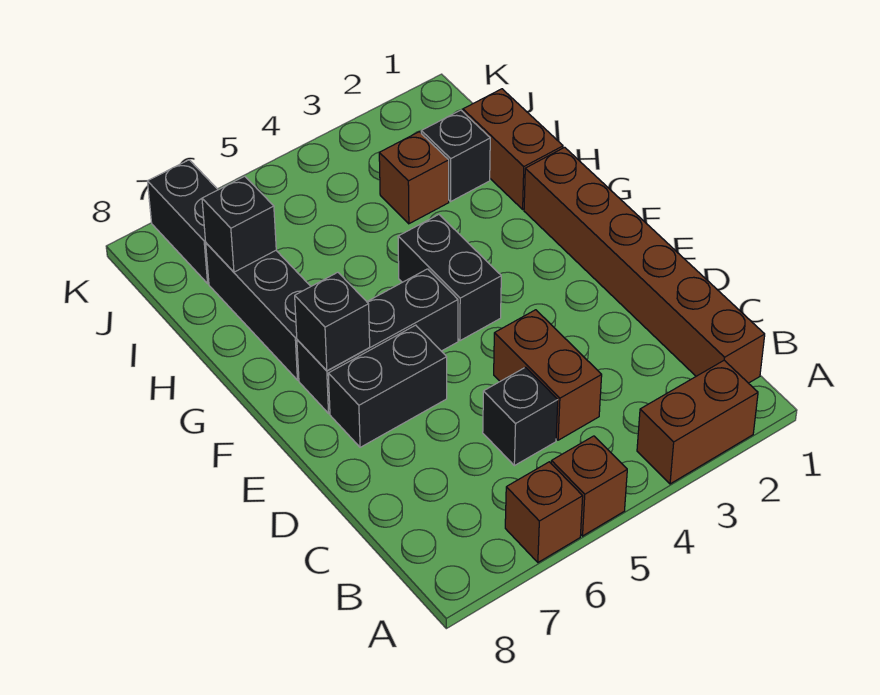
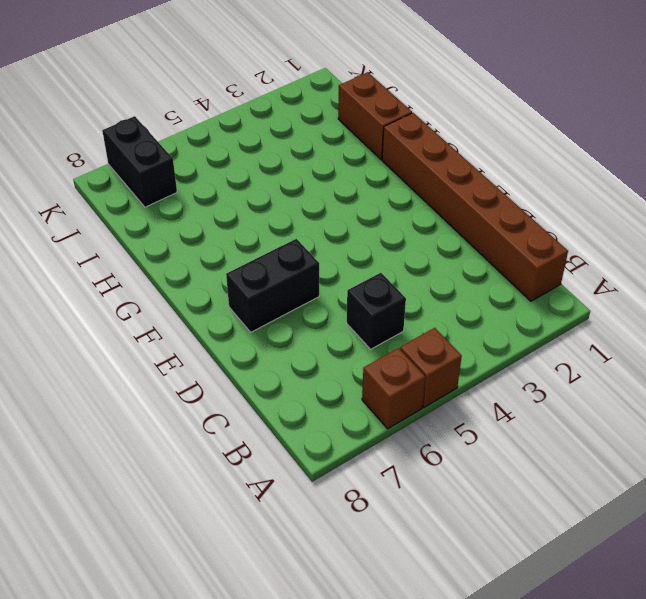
none -> brown 1x2 brick [637,360,758,484]
none -> brown 1x2 brick [494,310,602,440]
none -> black 1x2 brick [398,215,501,341]

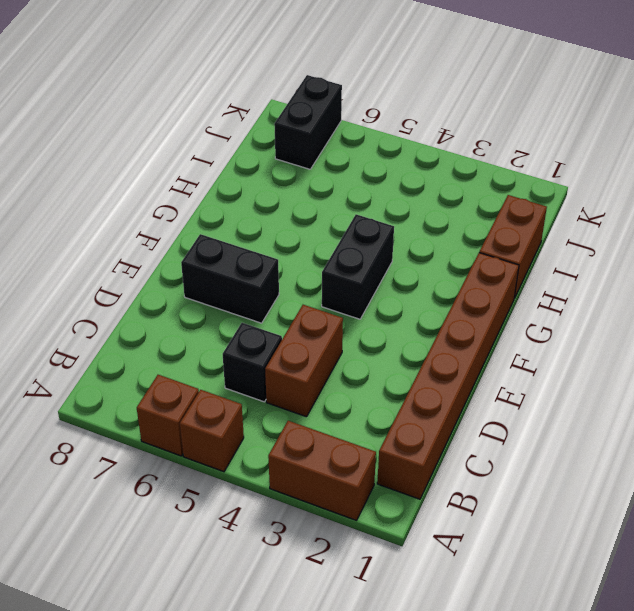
none -> black 1x3 brick [297,269,458,413]
none -> black 1x3 brick [206,243,311,380]
none -> black 1x1 brick [421,110,490,201]

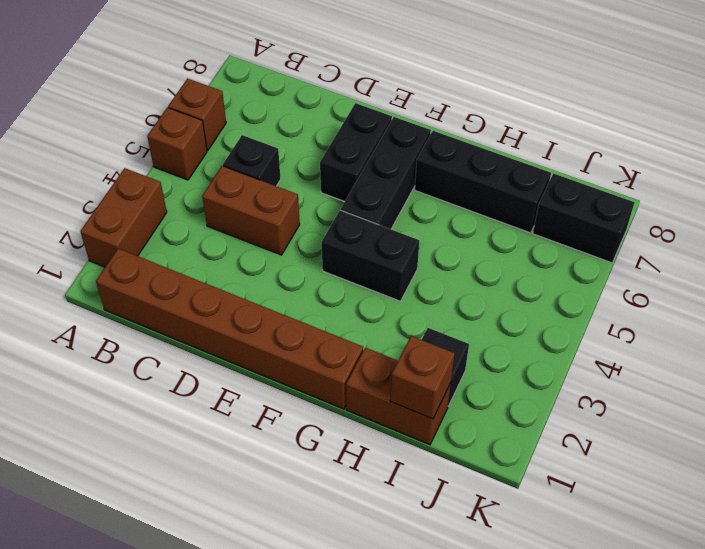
brown 1x1 brick [390,336,455,419] -> brown 1x1 brick moved to [379,132,449,224]
none -> black 1x1 brick [295,272,370,371]
none -> black 1x1 brick [202,176,276,272]

